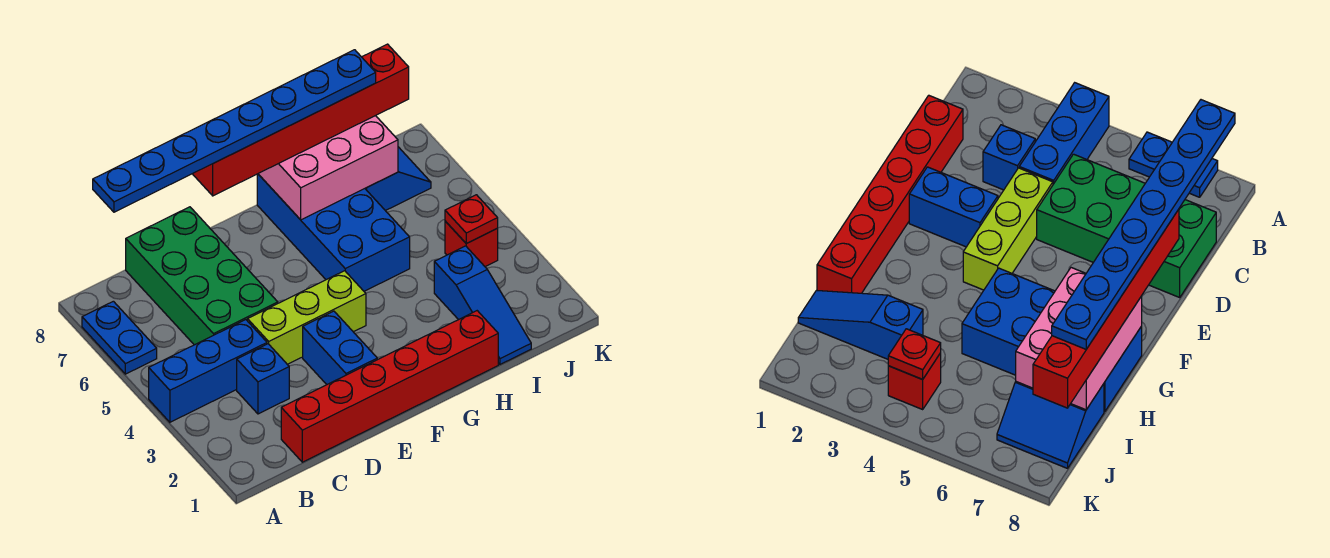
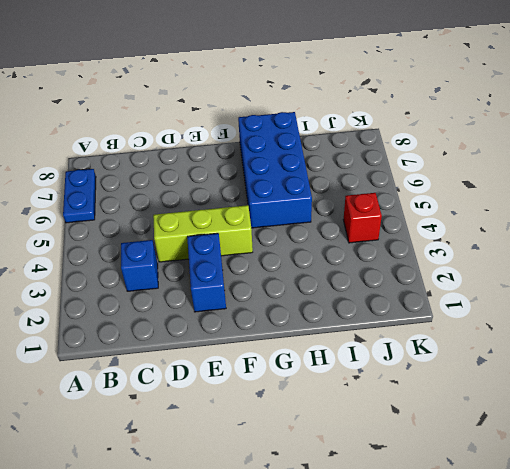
none -> blue 1x3 brick [149,320,267,422]
none -> red 1x6 brick [281,311,498,462]
none -> green 2x4 brick [126,207,278,345]

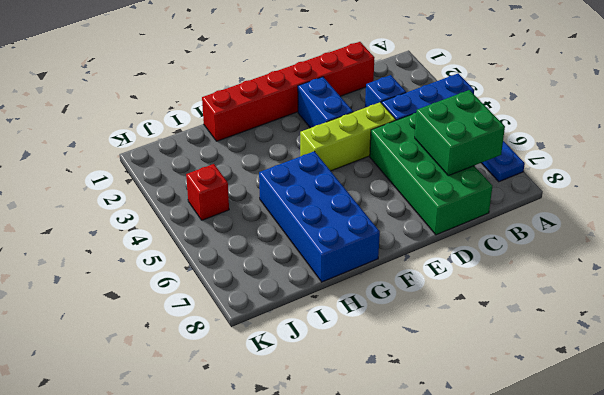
green 2x2 brick [415,90,505,176] -> none
none -> blue 1x3 slope [434,246,531,364]
none -> blue 2x2 slope [365,147,431,211]
none -> pink 2x3 brick [258,116,398,220]

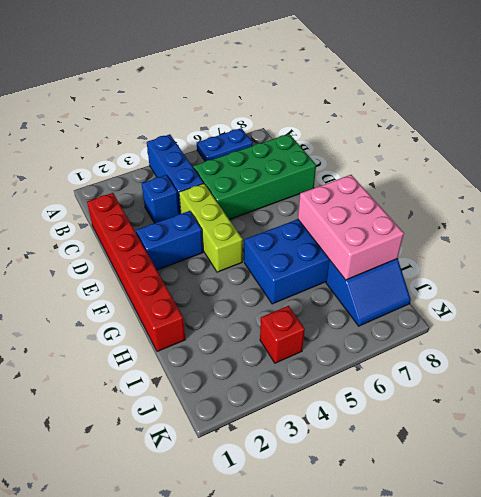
none -> blue 1x3 slope [434,246,531,364]
none -> red 1x1 plate [445,195,498,243]
none -> red 1x6 brick [193,44,409,196]

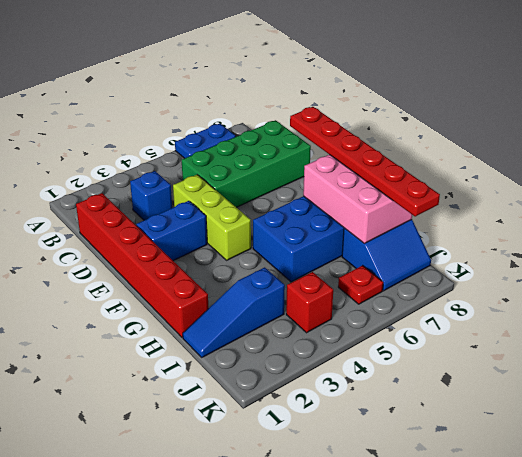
red 1x6 plate [290,107,440,217] -> red 1x6 brick [193,44,409,196]
red 1x1 plate [338,266,383,304] -> red 1x1 plate moved to [445,195,498,243]
none -> blue 1x3 brick [149,320,267,422]
none -> blue 1x8 plate [93,50,376,212]

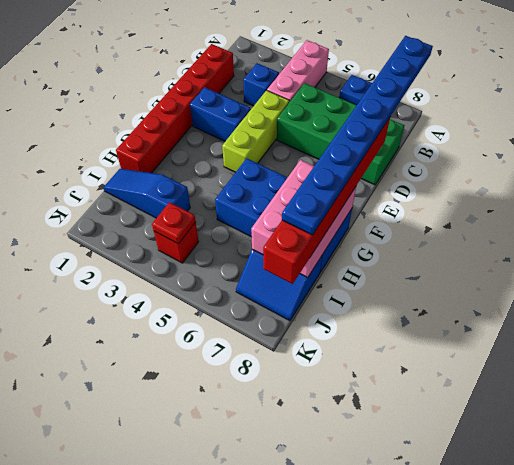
pink 1x3 brick [267,40,329,102] -> blue 1x3 brick [149,320,267,422]

